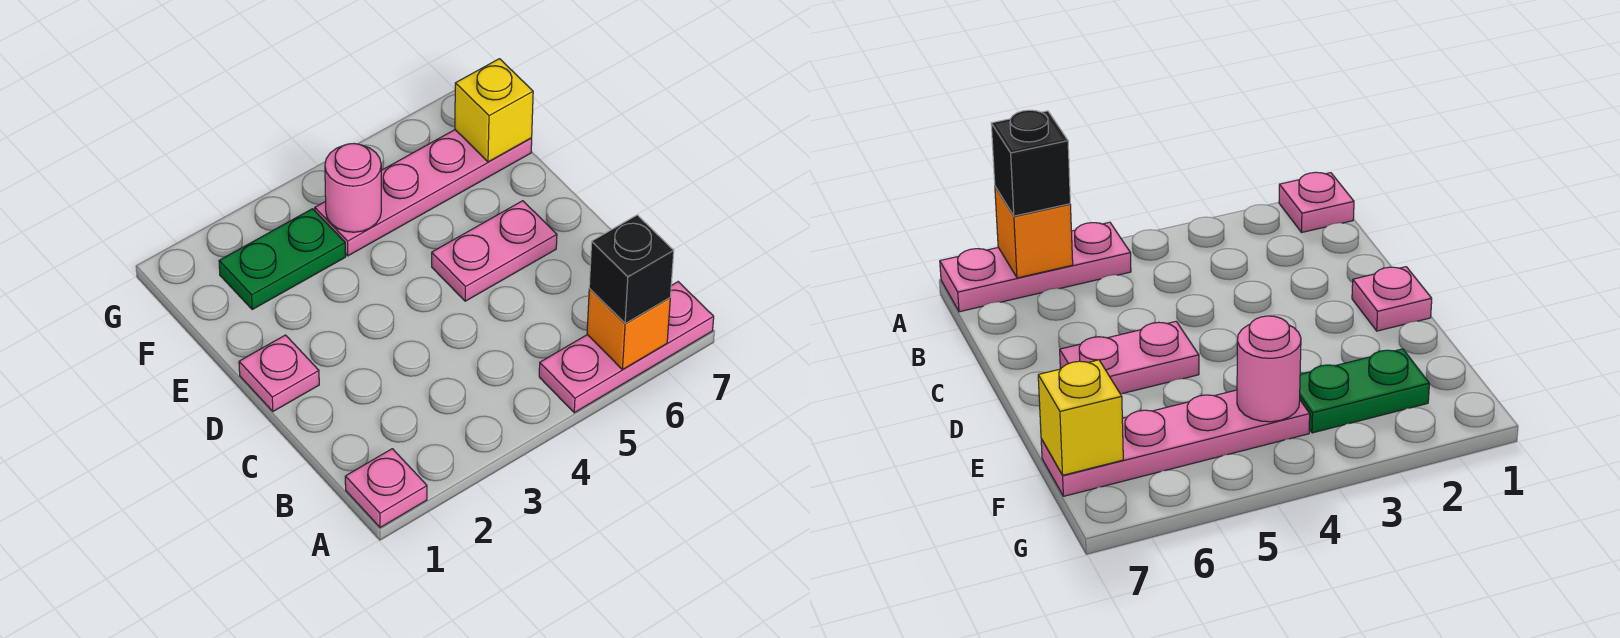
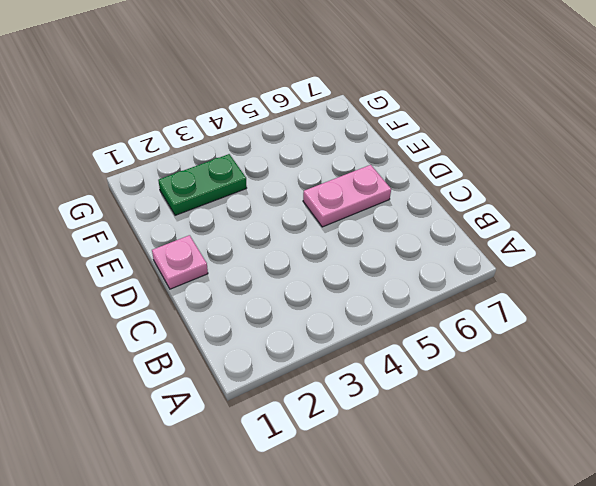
none -> pink 1x1 plate [345,449,427,528]
none -> pink 1x3 plate [539,282,714,413]

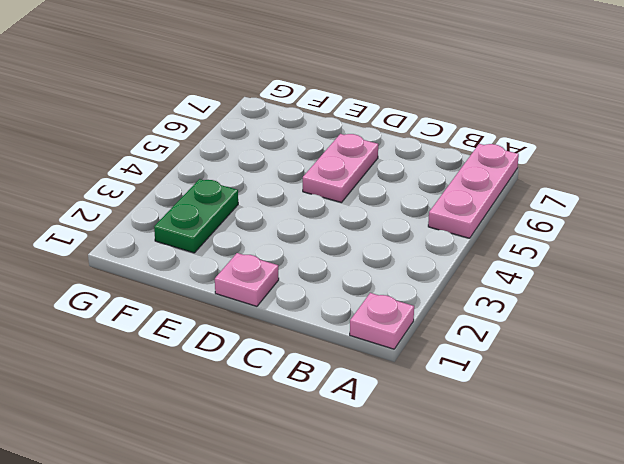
none -> pink 1x4 plate [315,130,532,256]
none -> orange 1x1 brick [587,289,670,370]

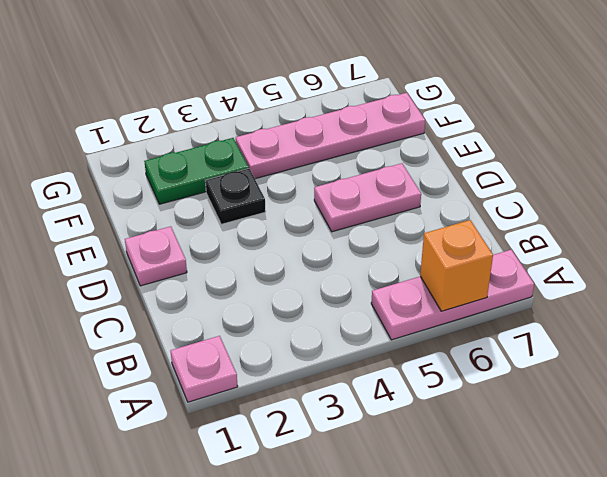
black 1x1 plate [205,169,266,224] -> none
none -> pink 1x1 round brick [325,144,381,232]
none -> yellow 1x1 brick [455,59,533,162]

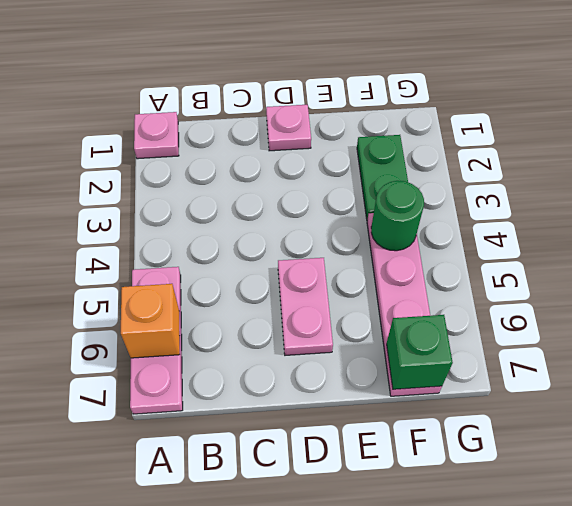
green 1x1 round brick [371,181,424,251] -> pink 1x1 round brick [325,144,381,232]
green 1x1 brick [387,315,453,389] -> yellow 1x1 brick [455,59,533,162]
none -> black 1x1 brick [589,215,674,324]

